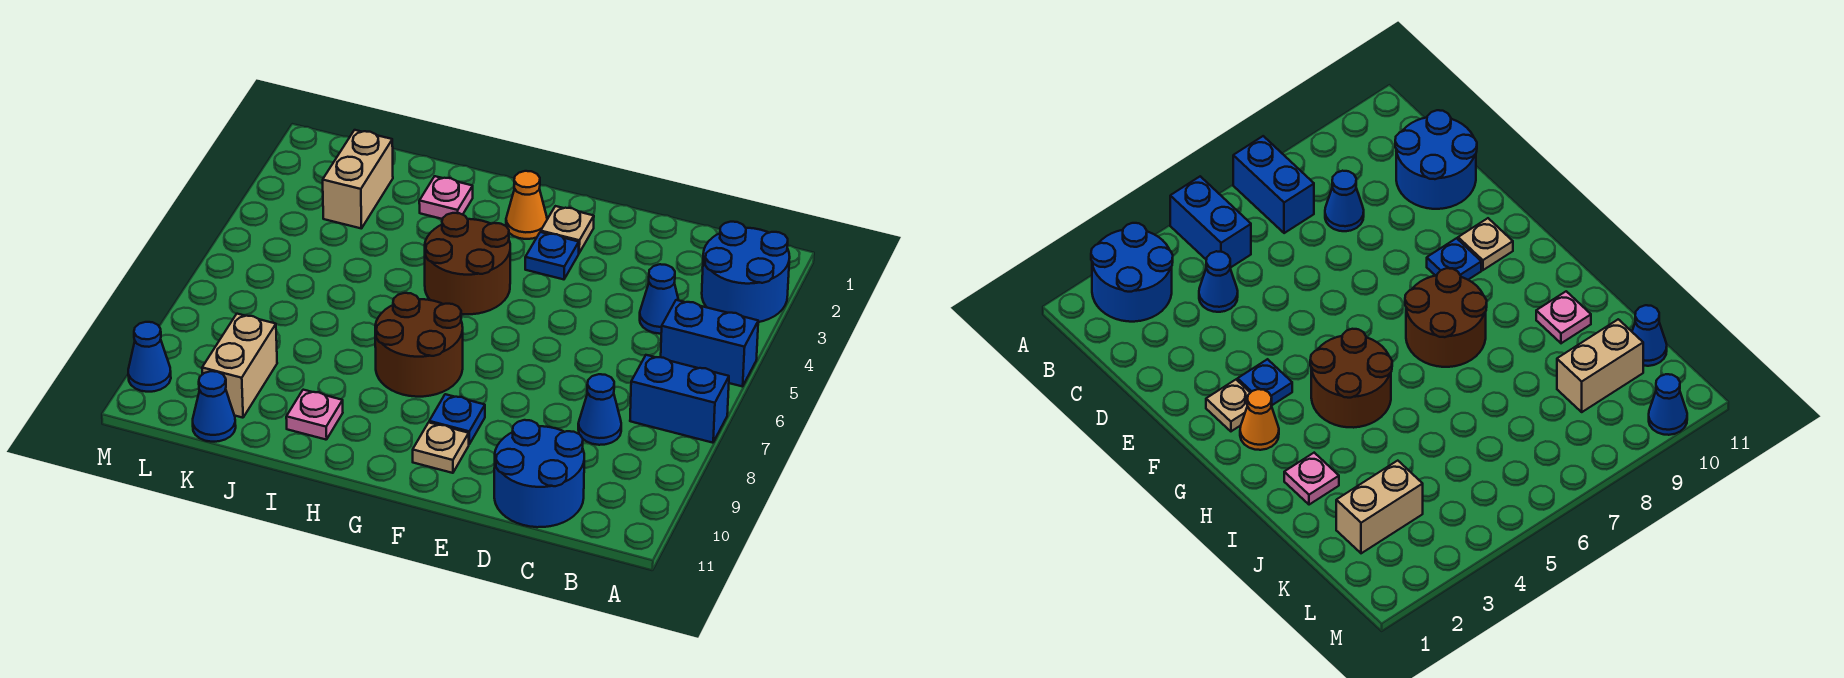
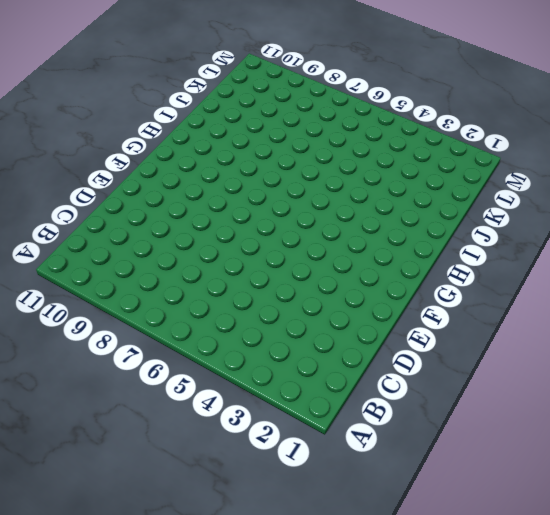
none -> blue 2x2 round brick [702,222,790,322]
none -> blue 1x2 brick [661,300,758,387]
none -> blue 1x2 brick [630,355,729,443]

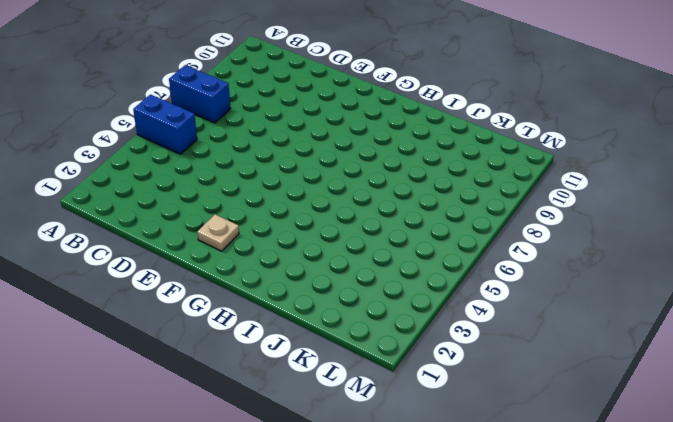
none -> blue 2x2 round brick [702,222,790,322]
none -> blue 1x1 cone [640,264,678,334]
none -> blue 1x1 cone [578,374,621,445]

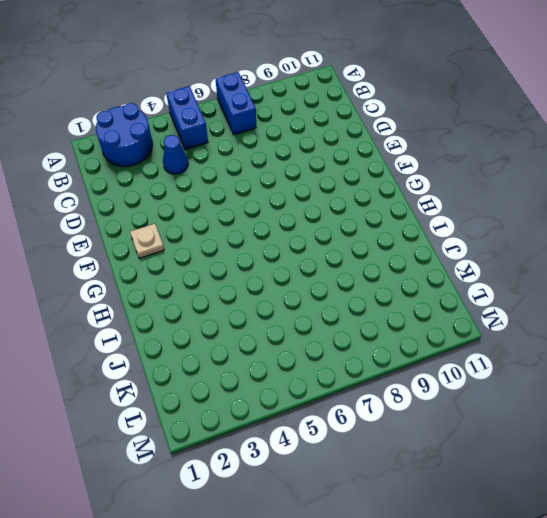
none -> blue 1x1 cone [578,374,621,445]
none -> blue 2x2 round brick [494,420,584,527]
none -> blue 1x1 plate [525,232,579,279]

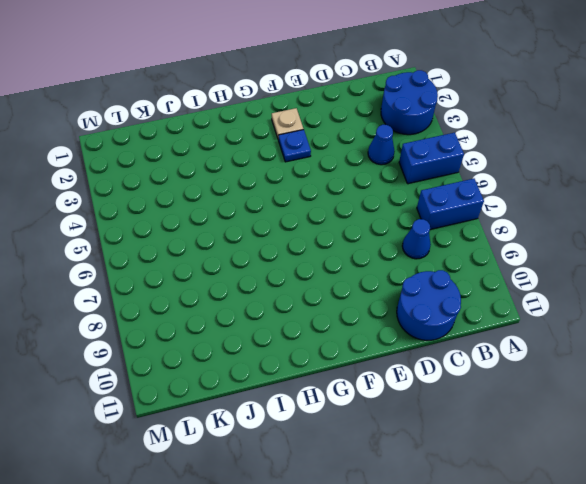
none -> blue 1x1 plate [429,394,485,444]
none -> tan 1x1 plate [413,423,469,473]
none -> orange 1x1 cone [506,171,547,239]

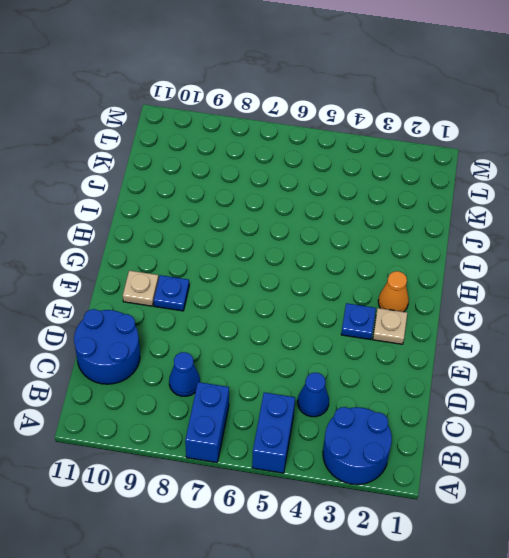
none -> brown 2x2 round brick [425,213,510,314]
none -> brown 2x2 round brick [375,293,463,397]
none -> pink 1x1 plate [419,176,473,219]

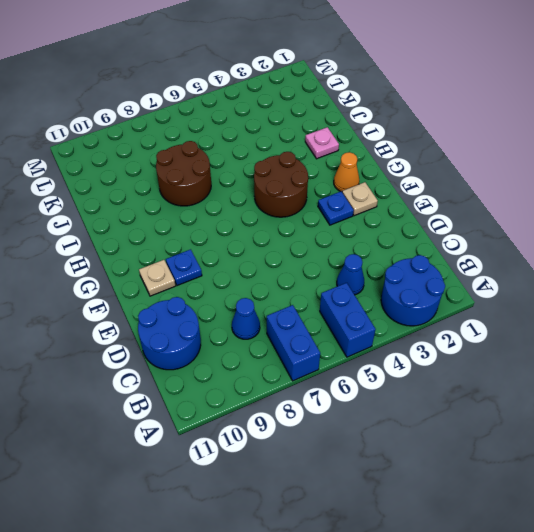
brown 2x2 round brick [156,141,211,206] -> brown 2x2 round brick moved to [375,293,463,397]
none -> pink 1x1 plate [286,390,343,440]
none -> tan 1x2 brick [323,130,393,229]
none -> tan 1x2 brick [202,314,277,418]

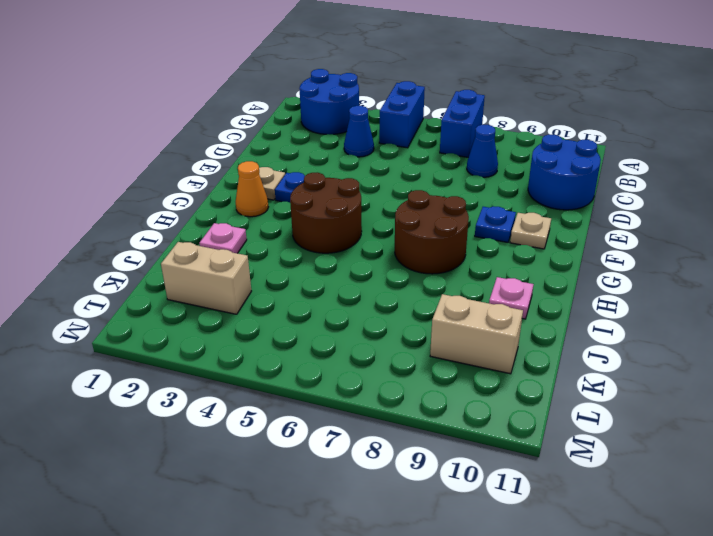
none -> blue 1x1 cone [193,371,236,442]
none -> blue 1x1 cone [128,322,171,392]

